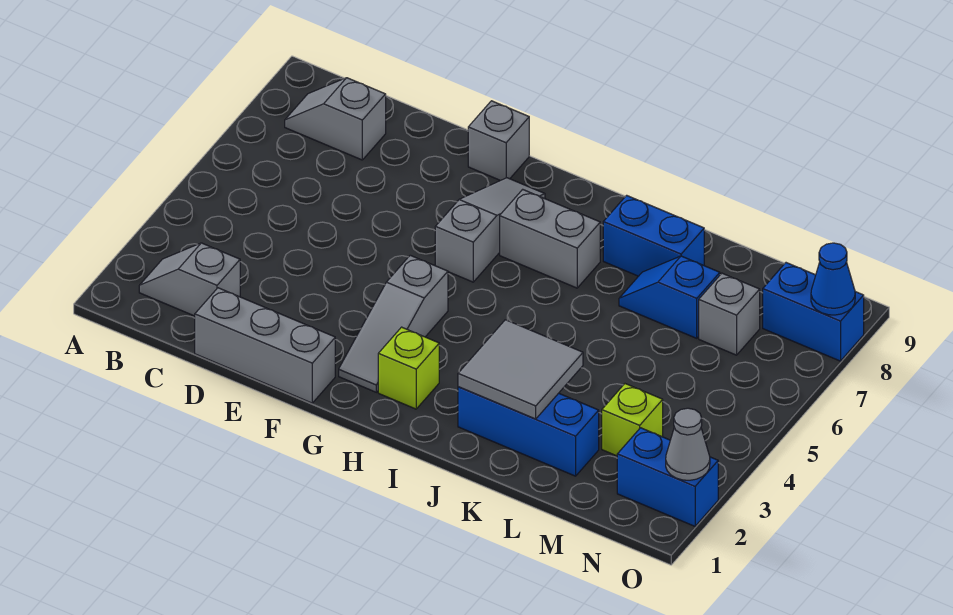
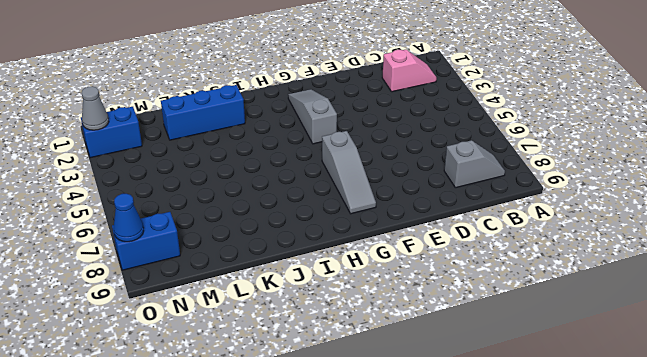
pink 1x2 slope [382,50,437,92] -> grey 1x2 slope [139,243,240,316]
none -> grey 1x3 brick [195,288,335,403]
none -> grey 1x1 brick [468,101,529,181]
none -> lime 1x1 brick [378,327,439,409]

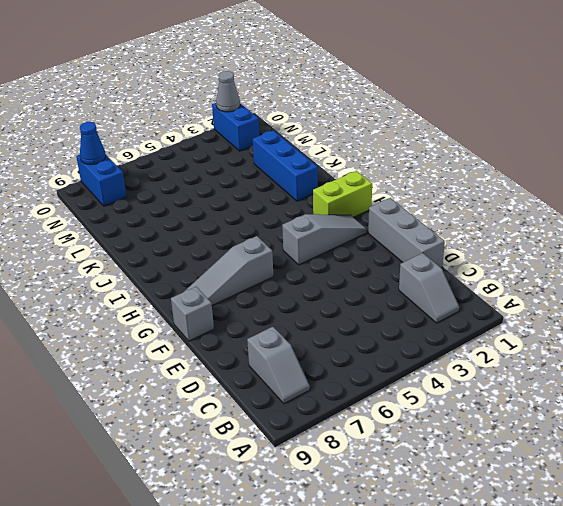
lime 1x2 brick [313,171,372,217] -> lime 1x1 brick [378,327,439,409]
none -> grey 1x2 brick [500,189,600,288]
none -> blue 1x2 brick [603,195,704,276]
none -> blue 1x2 slope [619,256,720,338]

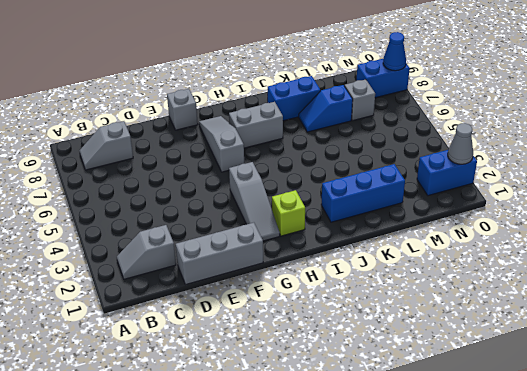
none -> lime 1x1 brick [602,384,663,456]
none -> grey 2x2 tile [458,320,583,419]

